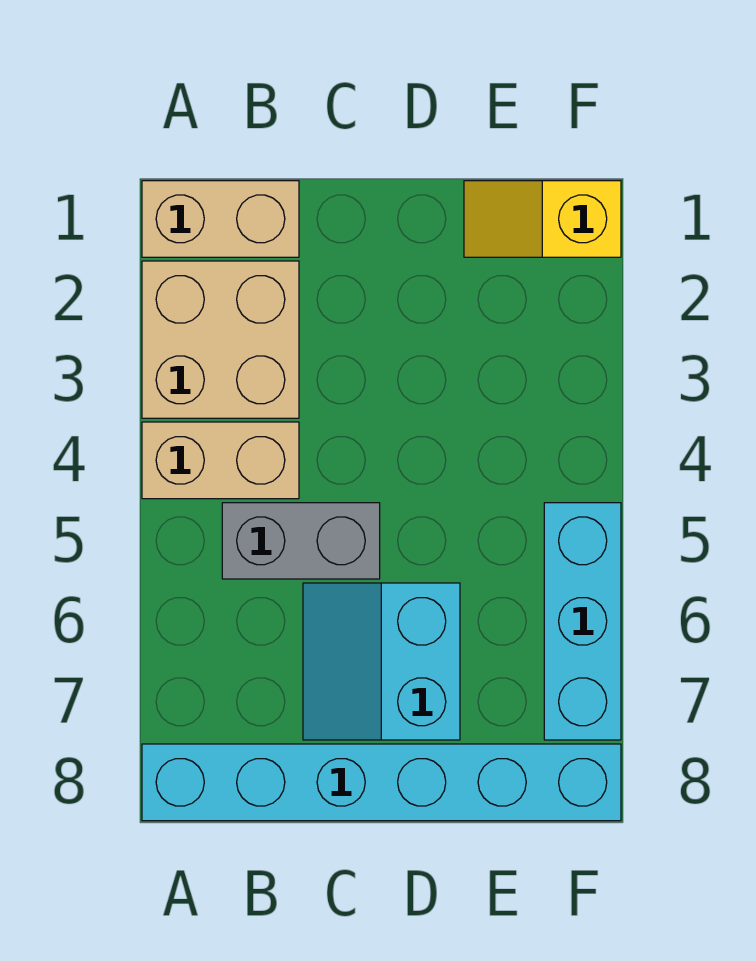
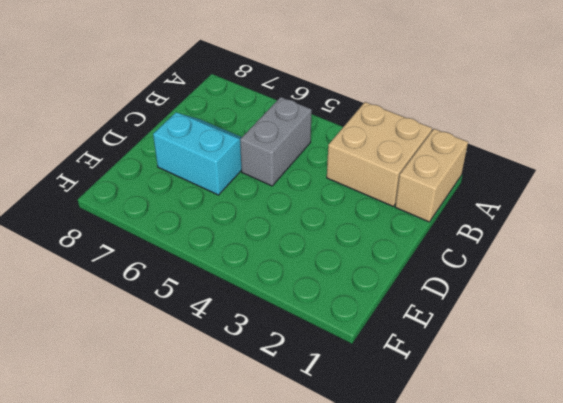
none -> tan 1x2 brick [142,422,299,499]
none -> cyan 1x6 brick [142,744,621,821]

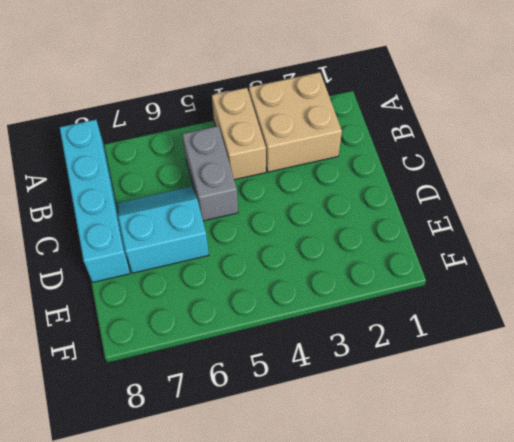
cyan 1x4 brick [60,120,130,282] -> cyan 1x6 brick [142,744,621,821]
none -> tan 1x2 brick [142,181,299,257]
none -> yellow 1x2 slope [464,181,621,257]

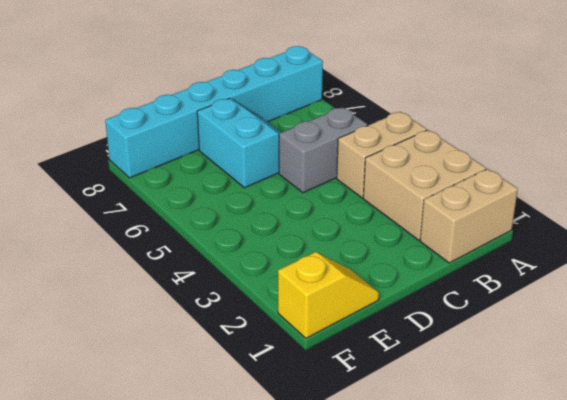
none -> cyan 1x3 brick [544,503,621,740]

